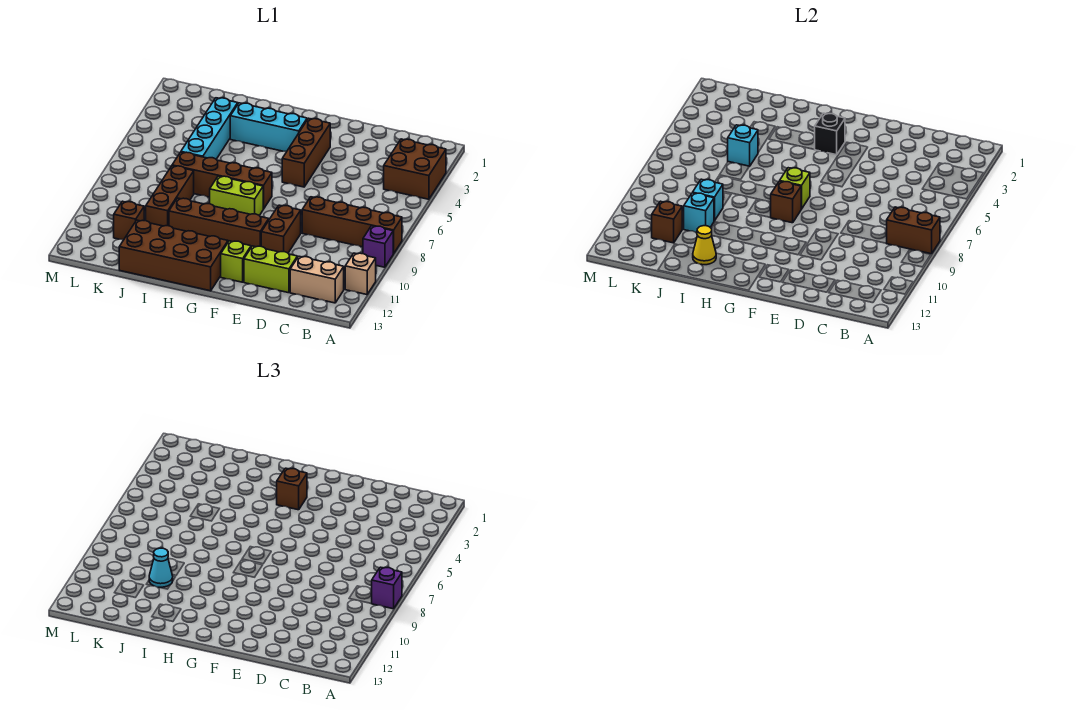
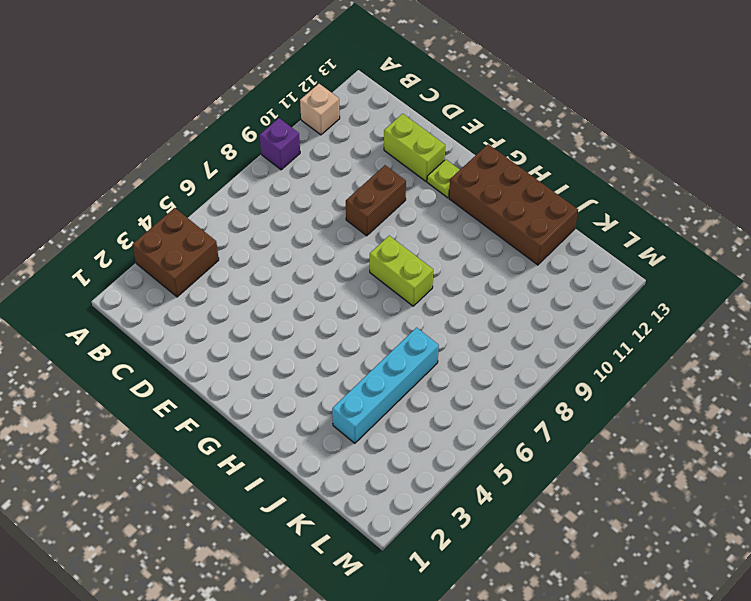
lime 1x1 plate [427,159,460,198] -> lime 1x1 brick [221,241,251,282]
none -> brown 1x4 brick [302,197,402,253]
none -> tan 1x2 brick [290,256,344,303]
none -> brown 1x3 brick [282,118,330,187]

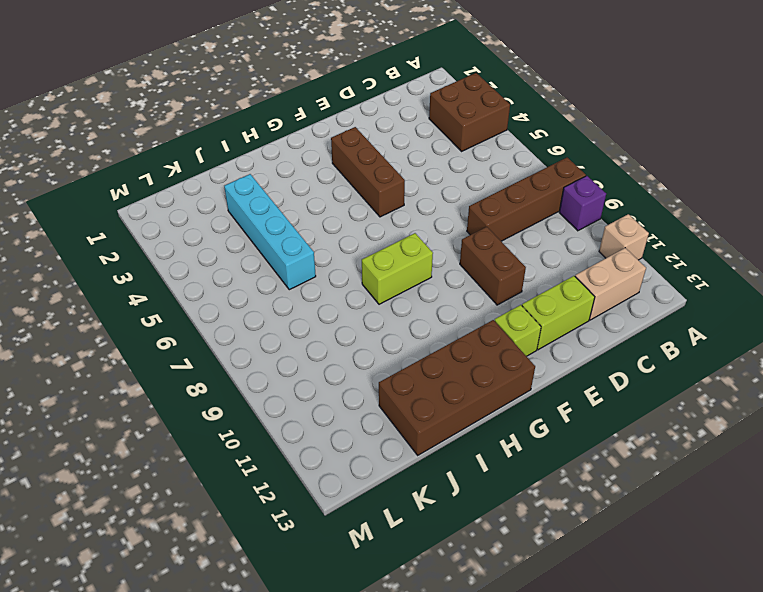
none -> brown 1x4 brick [169,198,269,247]
none -> cyan 1x3 brick [230,103,307,152]
none -> brown 1x4 brick [172,152,272,209]

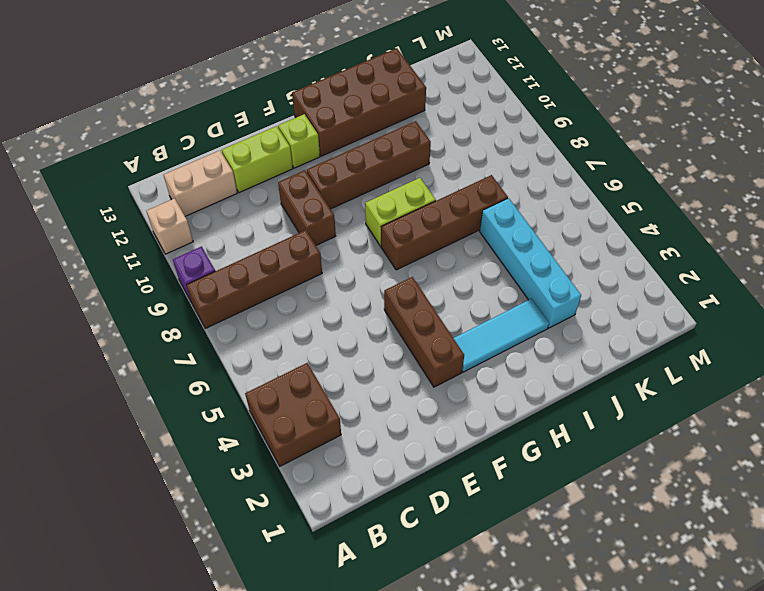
cyan 1x3 tile [454,299,549,372] -> cyan 1x3 brick [230,103,307,152]
none -> brown 1x3 brick [146,166,194,226]
none -> brown 1x1 brick [114,201,144,240]
none -> brown 1x2 brick [886,207,940,254]

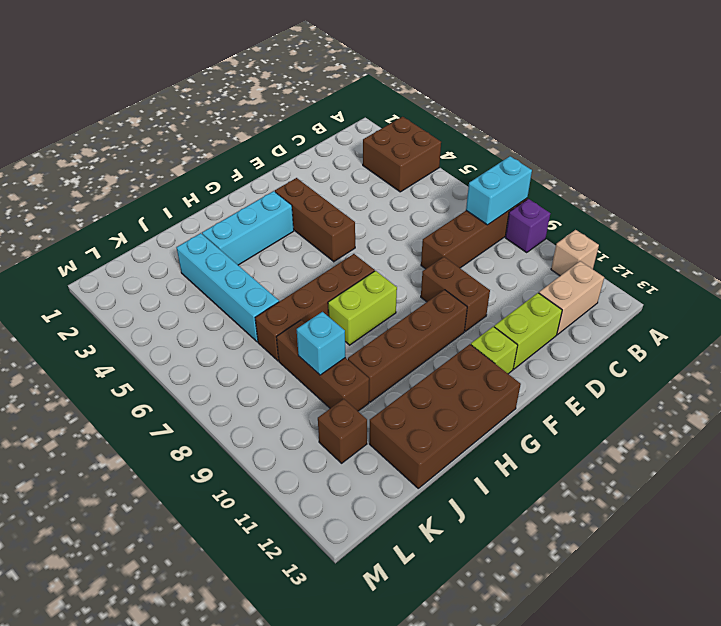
cyan 1x2 brick [466,156,532,225] -> brown 1x2 brick [886,207,940,254]
none -> black 1x1 brick [814,113,845,155]
none -> lime 1x1 brick [780,168,810,209]
none -> brown 1x1 brick [770,181,801,223]

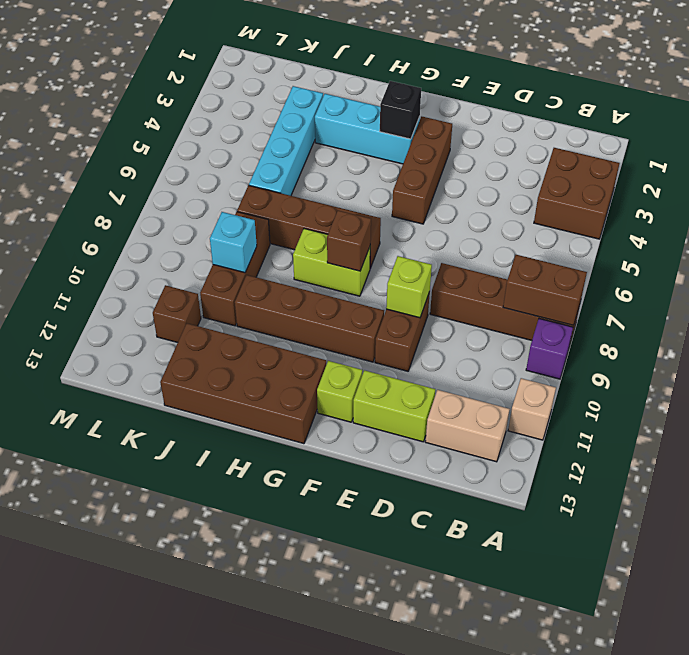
lime 1x1 brick [386,256,432,318] -> lime 1x1 brick moved to [780,168,810,209]
none -> yellow 1x1 cone [693,226,716,265]
none -> cyan 1x1 brick [728,125,758,166]
none -> cyan 1x1 brick [684,193,714,232]

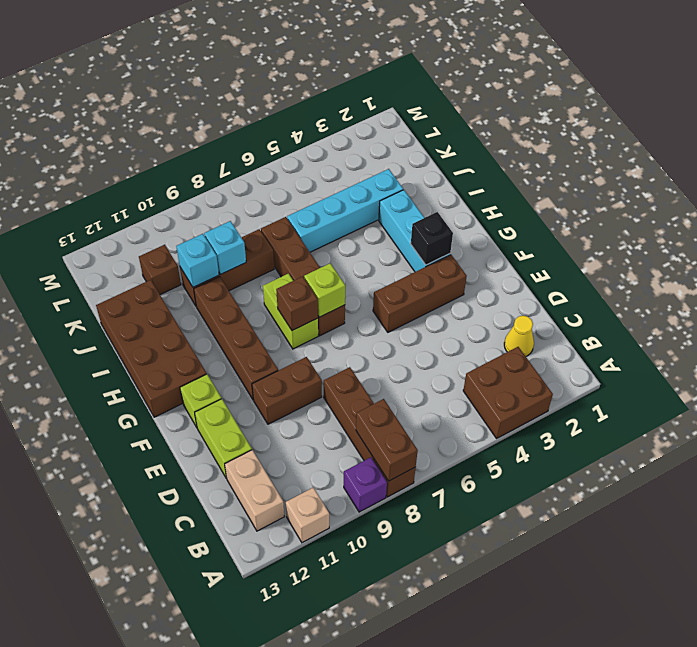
yellow 1x1 cone [504,316,534,356] -> yellow 1x1 cone moved to [693,226,716,265]
none -> cyan 1x1 brick [728,125,758,166]
none -> brown 1x1 brick [652,201,682,243]
none -> purple 1x1 brick [371,567,402,609]

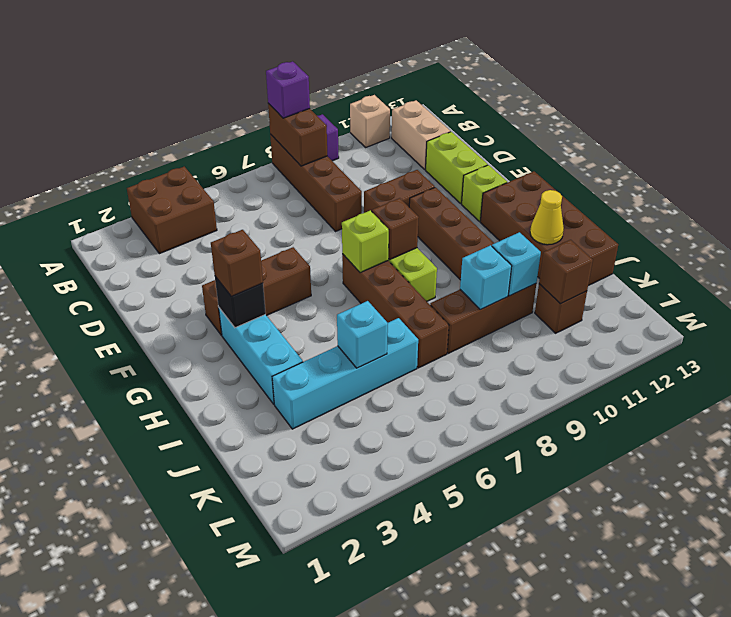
none -> cyan 1x1 cone [149,548,173,587]

